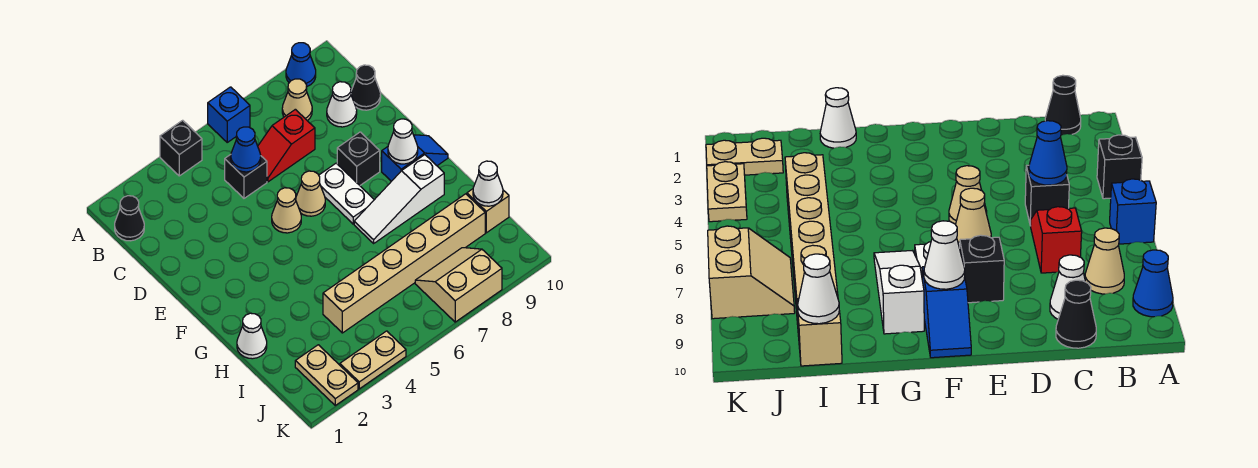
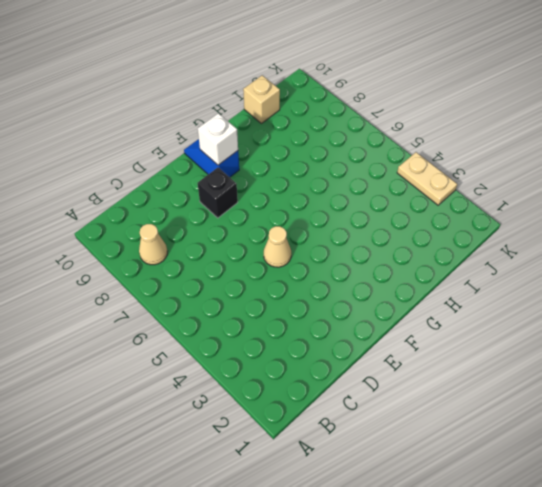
white 1x1 brick [198,113,238,165] -> white 1x1 cone [388,119,418,164]
none -> black 1x1 brick [160,120,202,176]
none -> blue 1x1 brick [208,87,250,142]
none -> blue 1x1 cone [286,43,316,86]

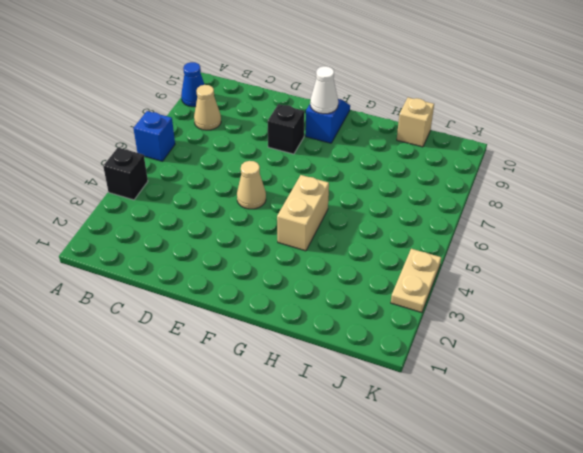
tan 1x2 brick [277,175,329,251] -> none
none -> black 1x1 cone [115,196,144,241]
none -> black 1x1 brick [225,155,267,198]
none -> red 1x2 slope [258,109,315,182]

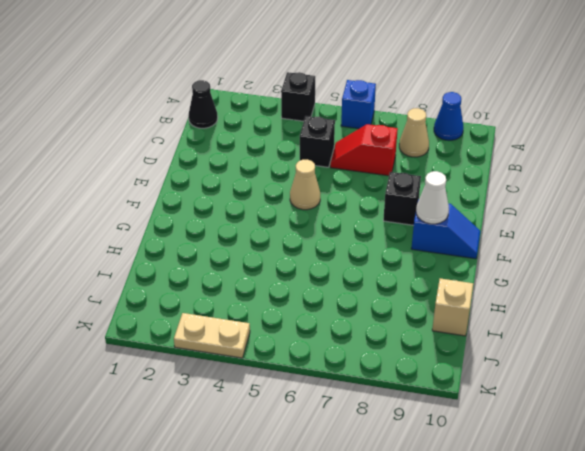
none -> white 1x1 cone [327,82,357,127]
none -> black 1x1 cone [351,65,381,110]
none -> tan 1x1 cone [296,171,325,216]

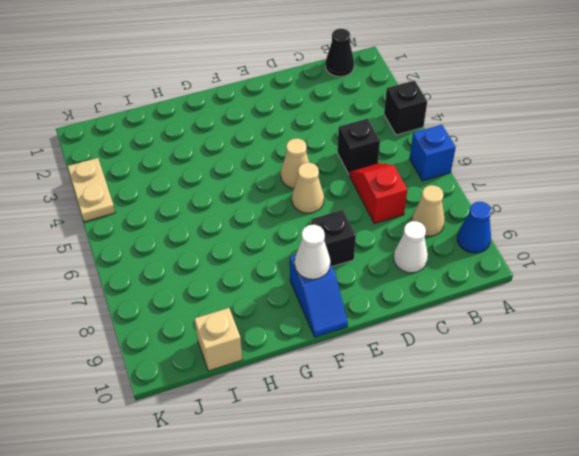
none -> black 1x1 cone [351,65,381,110]
none -> white 1x2 plate [319,163,374,224]
none -> white 1x3 slope [354,155,444,243]

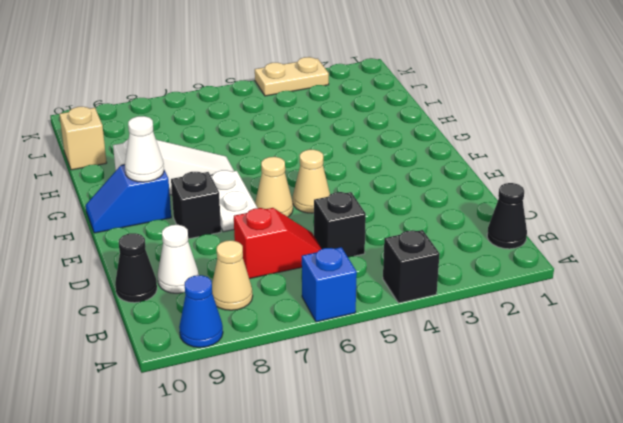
none -> white 1x1 cone [237,313,267,359]
none -> tan 1x6 brick [323,194,485,333]
none -> tan 1x2 plate [295,345,358,405]

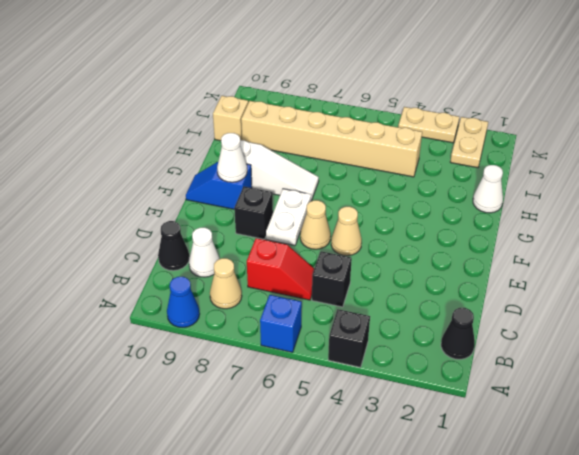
none -> tan 2x2 slope [415,248,502,322]
none -> blue 1x1 cone [231,127,261,172]
none -> white 1x1 cone [473,161,503,206]

